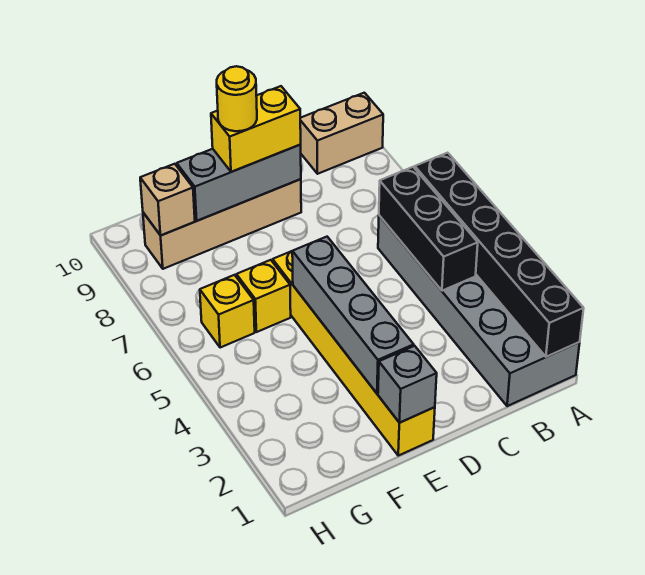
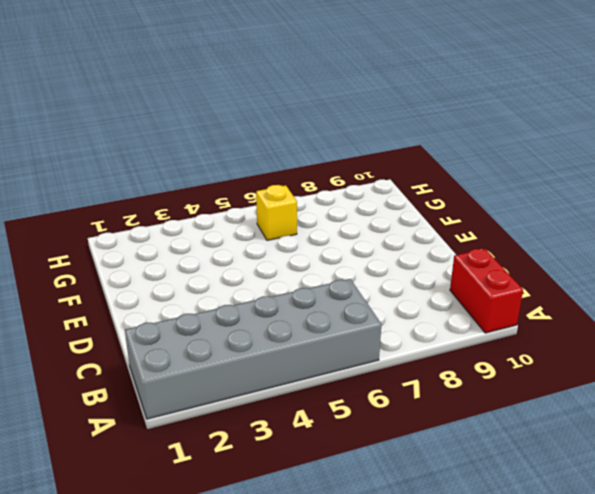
red 1x2 brick [450,249,523,333] -> tan 1x2 brick [300,93,383,174]
none -> tan 1x4 brick [143,179,301,269]
none -> yellow 1x6 brick [273,251,435,456]
none -> yellow 1x1 brick [236,260,291,332]

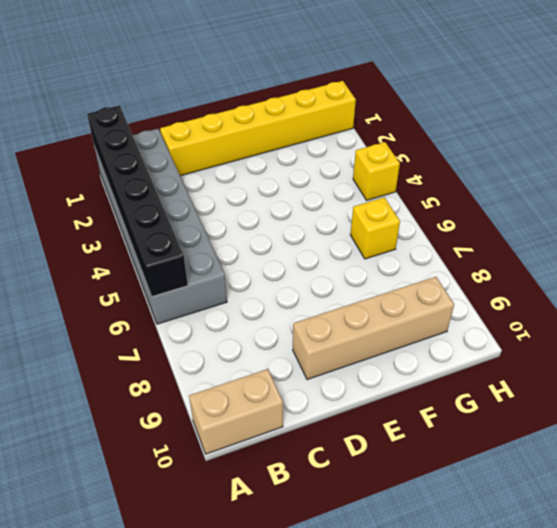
yellow 1x6 brick [160,81,356,176] -> yellow 1x6 brick turned to [273,251,435,456]
yellow 1x1 brick [353,142,400,200] -> yellow 1x1 brick moved to [236,260,291,332]
none -> black 1x3 brick [379,167,478,291]
none -> grey 1x3 brick [177,145,301,221]
none -> grey 1x1 brick [378,346,437,423]

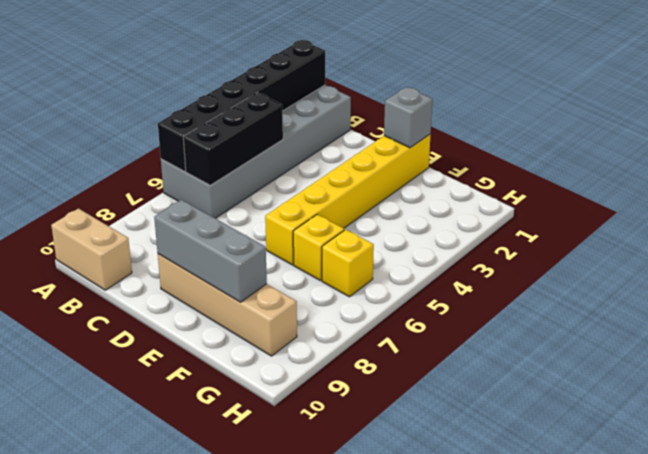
none -> grey 1x4 brick [292,237,414,394]
none -> tan 1x1 brick [140,164,195,236]
none -> yellow 1x2 brick [211,86,301,172]

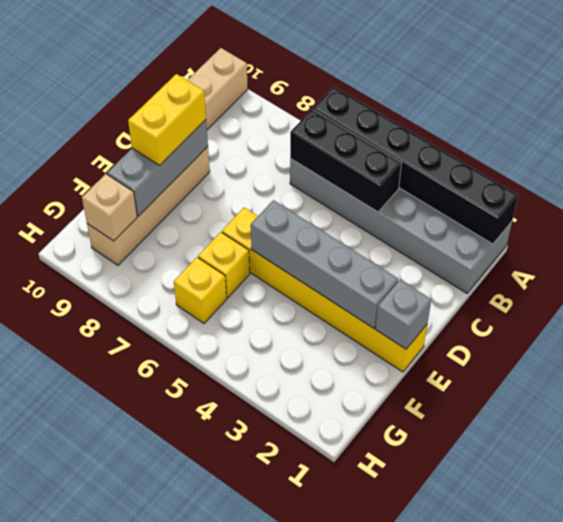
none -> yellow 1x1 round brick [217,66,257,131]

